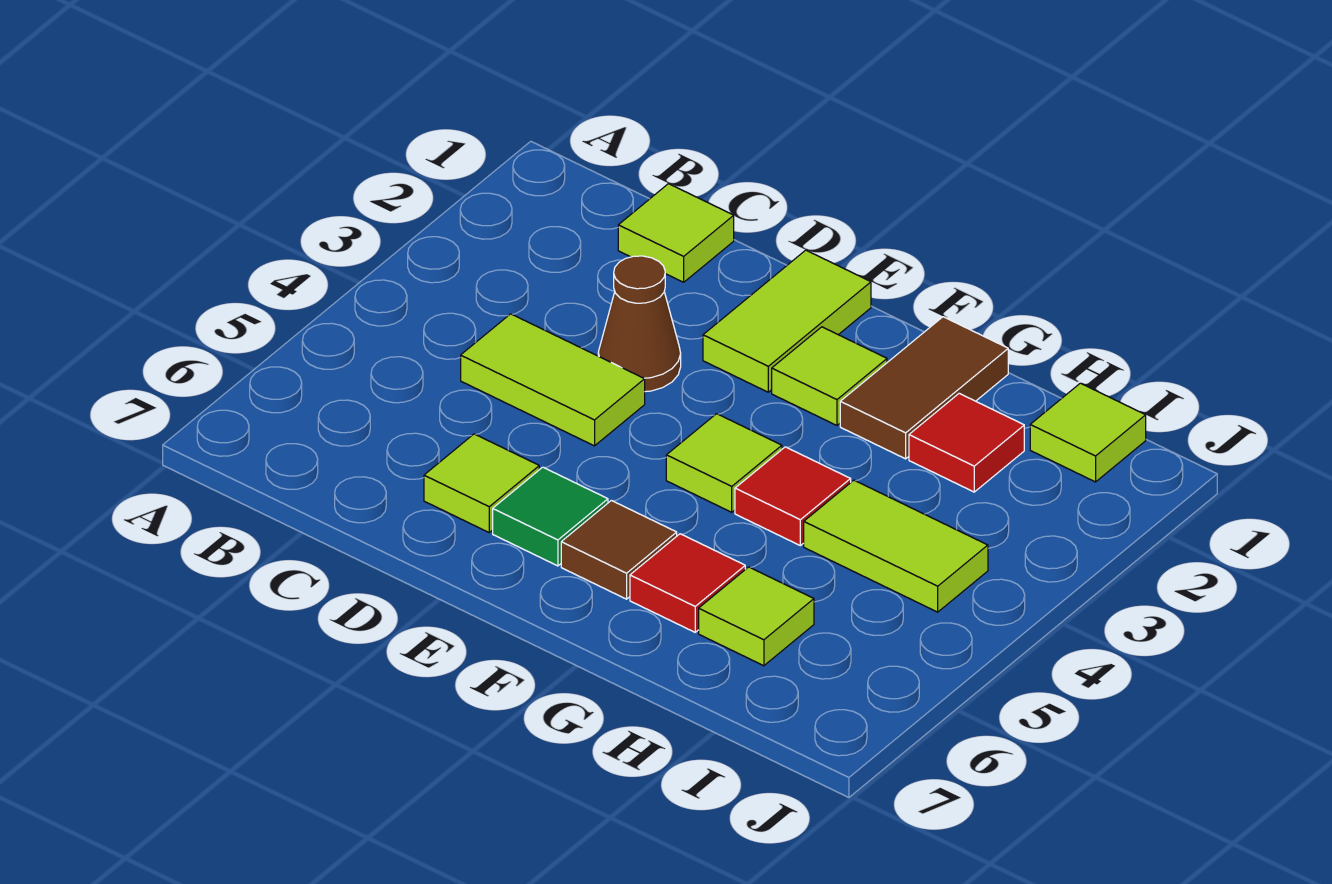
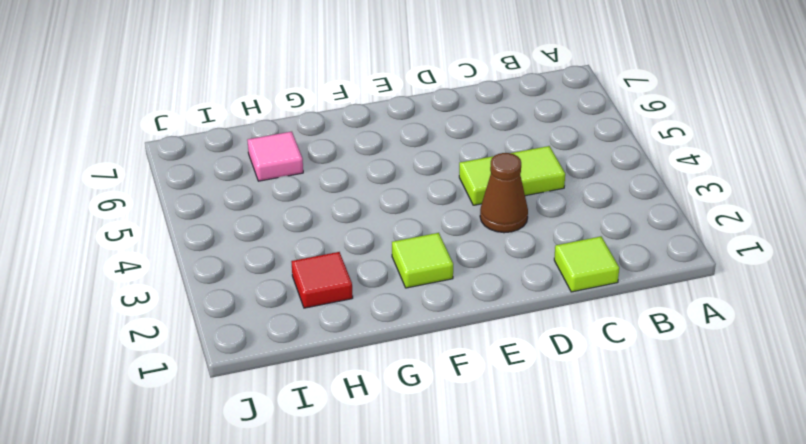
pink 1x1 tile [247,132,303,181] -> lime 1x1 tile [699,567,814,666]
none -> lime 1x1 tile [424,434,539,532]
none -> lime 1x2 tile [703,250,871,392]
none -> green 1x1 tile [493,467,608,566]

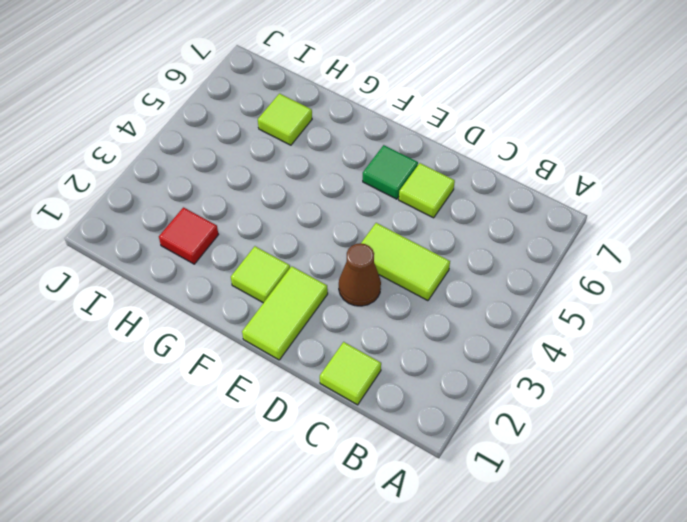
none -> lime 1x1 tile [666,414,782,512]
none -> brown 1x1 tile [561,501,677,599]
none -> brown 1x2 tile [840,317,1008,459]

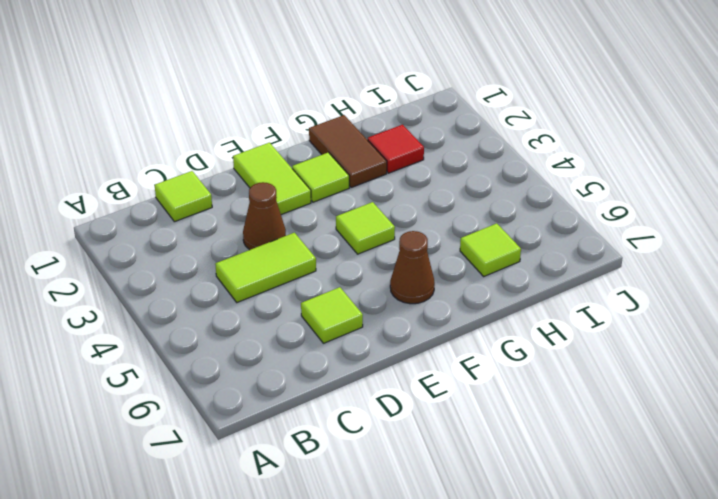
brown 1x1 cone [390,231,435,304] -> brown 1x1 tile [561,501,677,599]
none -> green 1x1 tile [493,467,608,566]
none -> red 1x1 tile [735,447,851,546]
none -> red 1x1 tile [630,534,745,632]

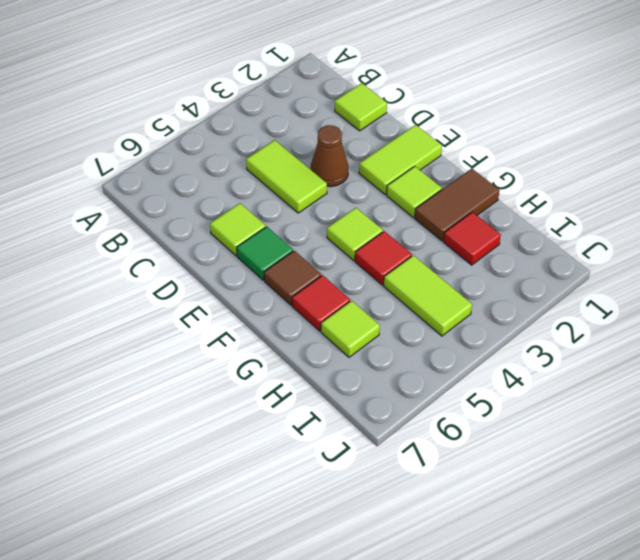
none -> lime 1x1 tile [1030,383,1146,482]

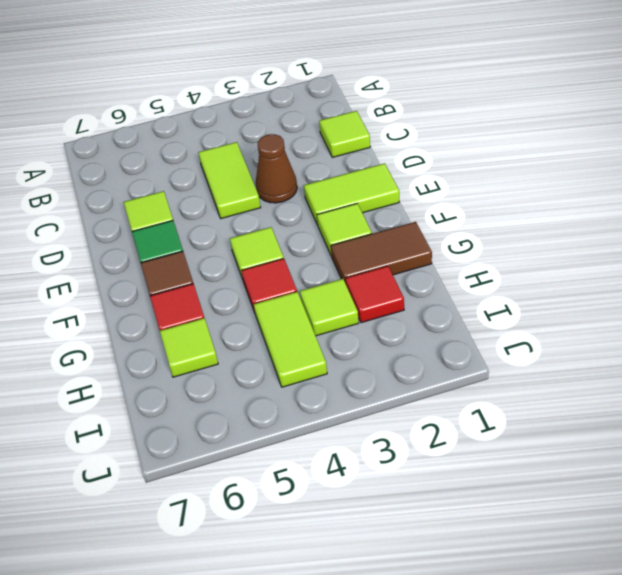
lime 1x1 tile [300,279,359,336] -> lime 1x1 tile moved to [1030,383,1146,482]

